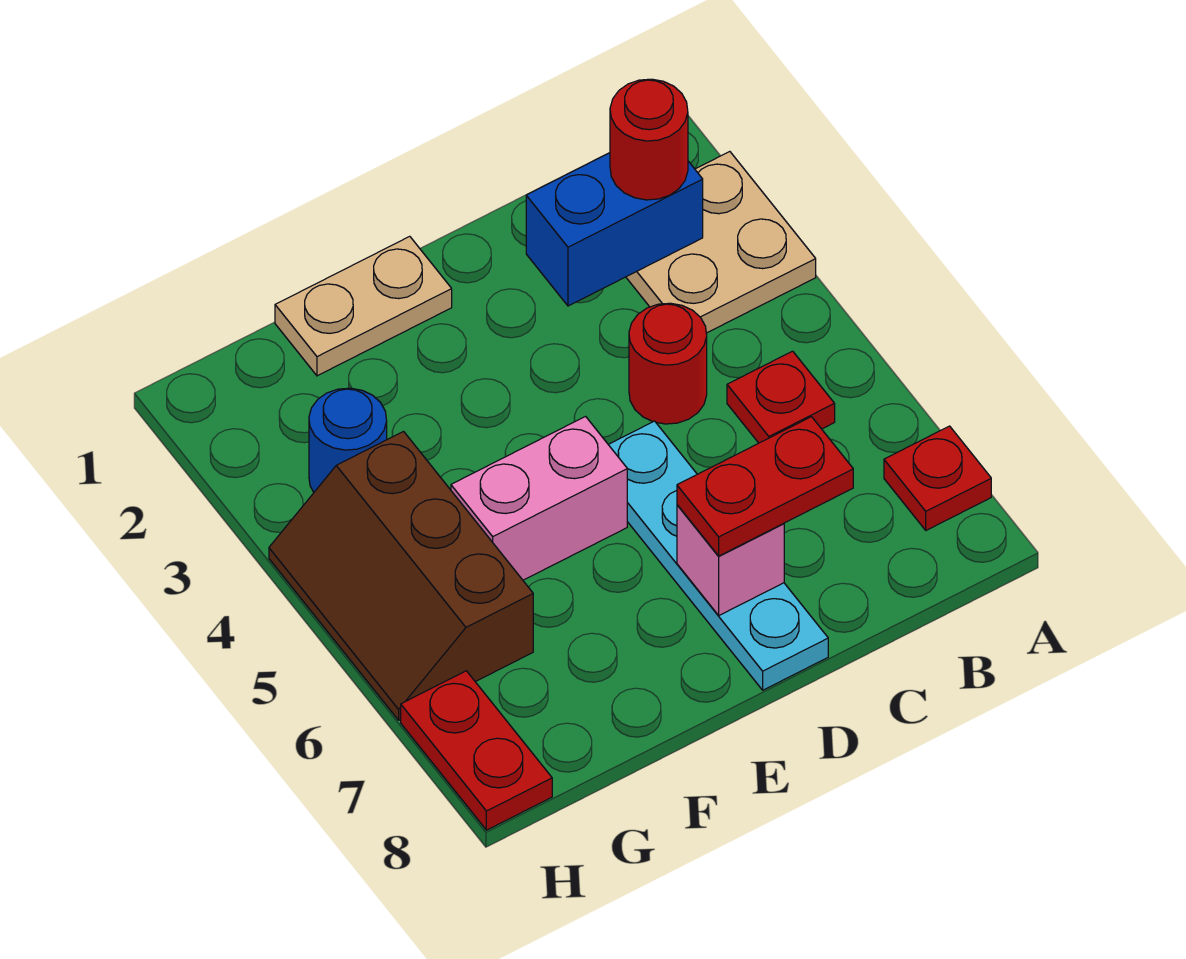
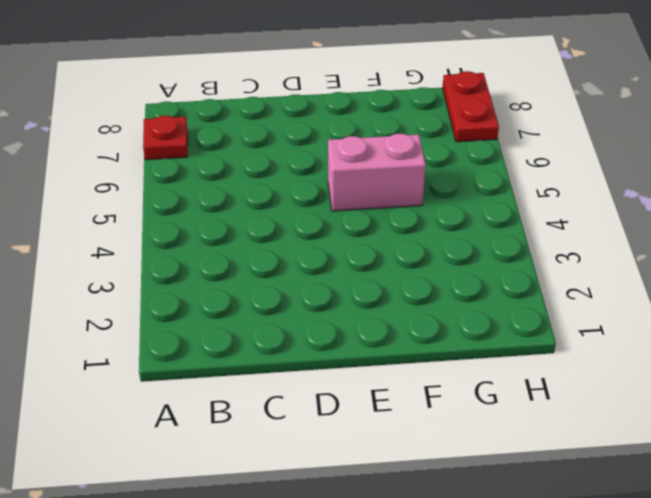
none -> tan 2x2 plate [626,152,816,333]
none -> red 1x1 plate [727,351,835,443]
none -> red 1x1 round brick [629,303,707,424]

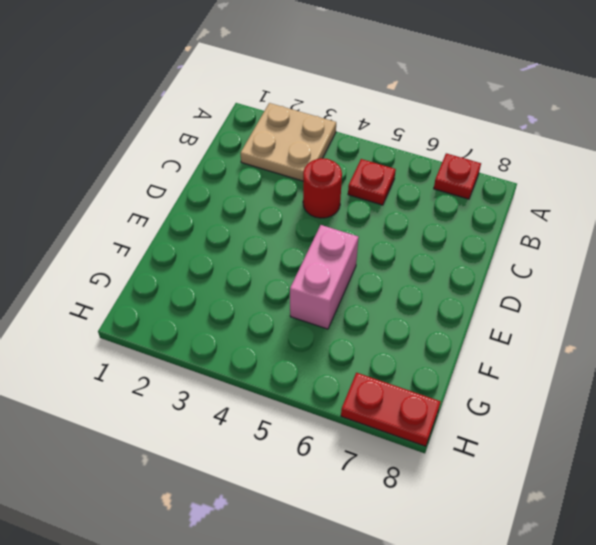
none -> cyan 1x4 plate [608,421,828,690]
none -> tan 1x2 plate [275,236,452,376]
none -> blue 1x1 round brick [309,388,387,492]

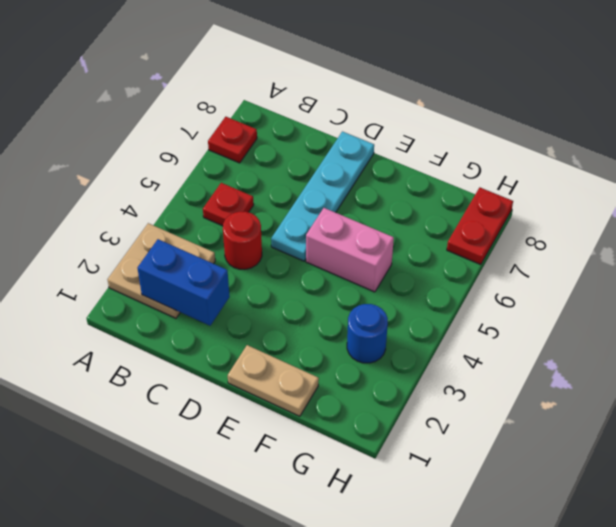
none -> brown 2x3 slope [269,432,533,720]
none -> pink 1x1 brick [677,505,784,616]
none -> red 1x1 round brick [610,79,688,200]

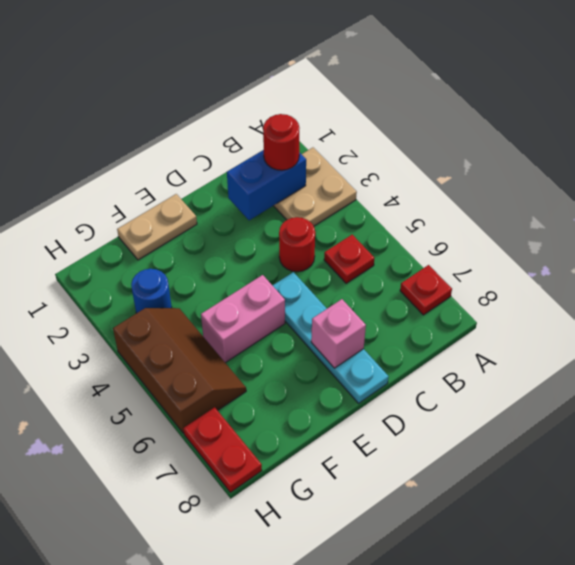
brown 2x3 slope [113,308,246,433] -> brown 2x3 slope turned to [269,432,533,720]
none -> red 1x2 plate [677,417,853,556]

